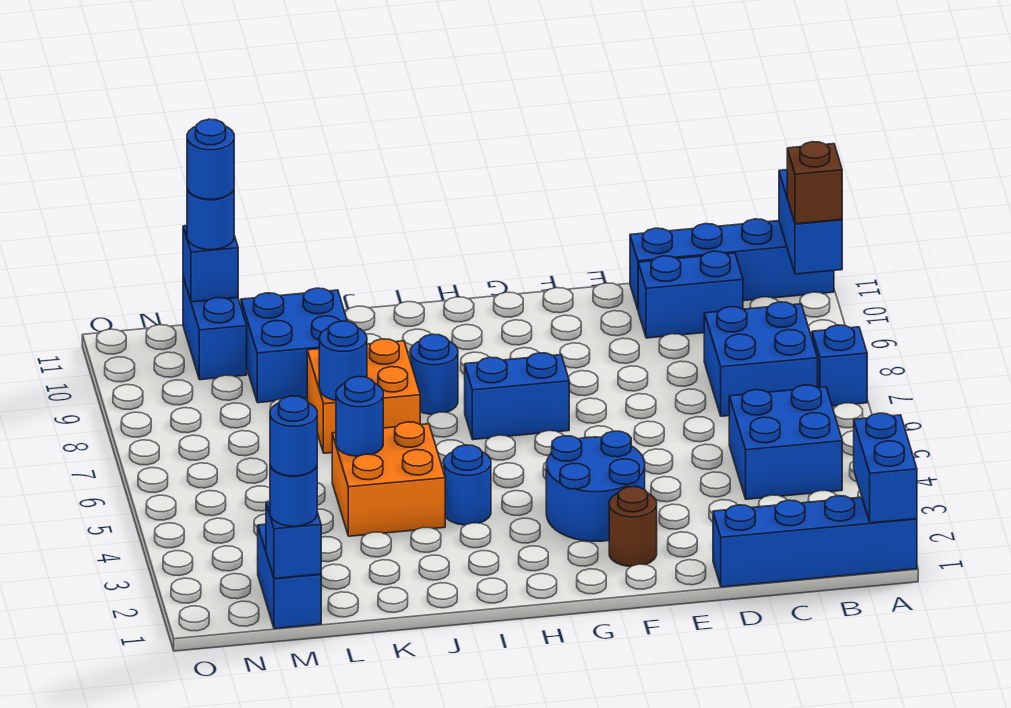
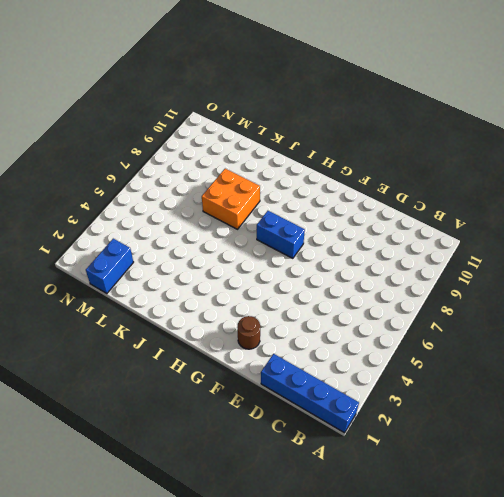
none -> blue 1x1 brick [812,325,867,406]
none -> blue 1x4 brick [630,219,834,309]
none -> blue 2x2 brick [729,385,842,499]

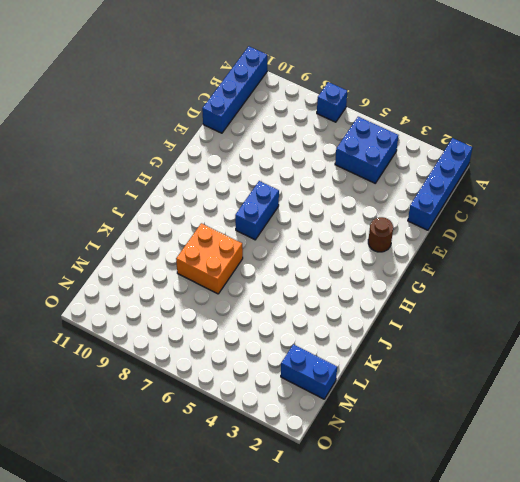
none -> blue 2x2 brick [704,302,818,416]
none -> blue 1x2 brick [638,251,743,338]
none -> blue 2x2 round brick [546,431,645,541]

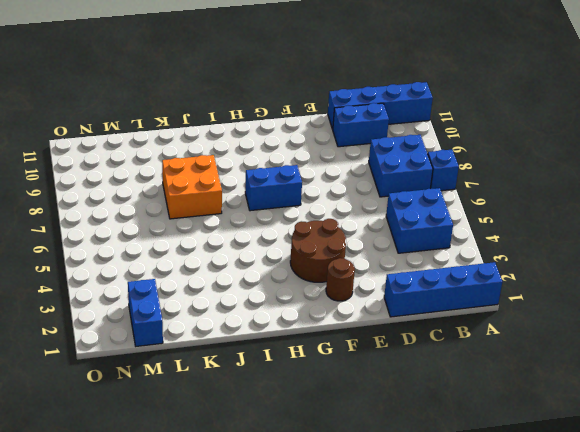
brown 2x2 round brick [290,219,346,282] -> blue 2x2 round brick [546,431,645,541]
none -> blue 1x1 round brick [444,445,491,525]
none -> blue 1x1 round brick [410,334,458,414]
none -> orange 2x2 brick [332,422,445,536]

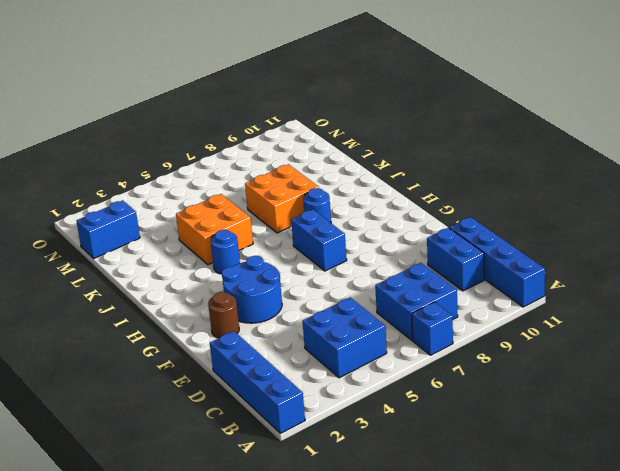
none -> blue 2x2 brick [241,288,347,403]
none -> blue 1x2 brick [183,277,247,380]
none -> blue 1x2 brick [854,413,917,523]

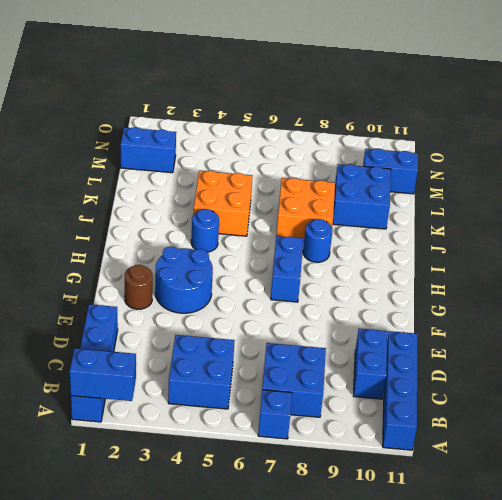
none -> blue 1x2 brick [779,170,842,274]
none -> blue 1x1 round brick [336,376,383,456]
none -> blue 1x1 round brick [319,321,367,400]

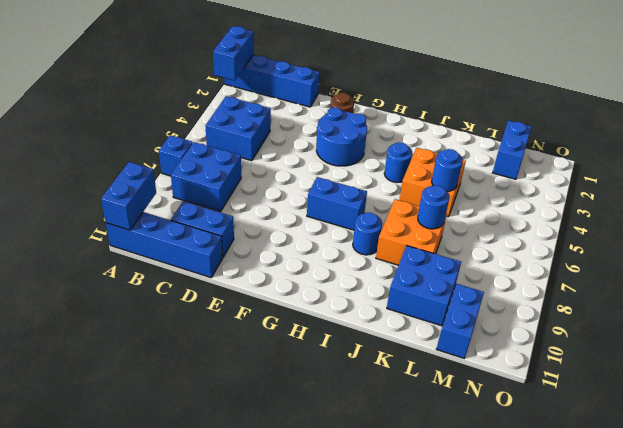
none -> blue 1x1 brick [266,502,321,578]
none -> blue 1x1 brick [183,226,238,302]
none -> brown 1x1 brick [787,142,842,224]

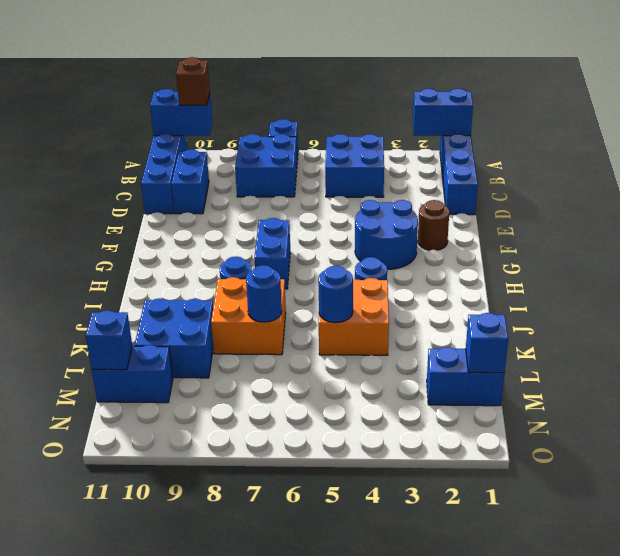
none -> blue 1x1 round brick [270,466,317,526]
none -> blue 1x1 round brick [187,189,234,250]
none -> blue 1x1 round brick [270,396,317,476]

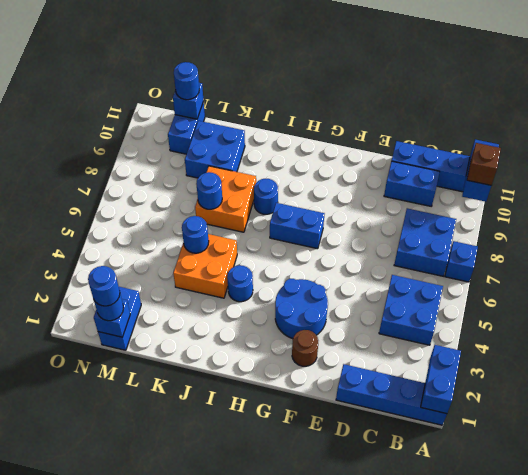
none -> blue 1x1 round brick [187,119,234,199]

